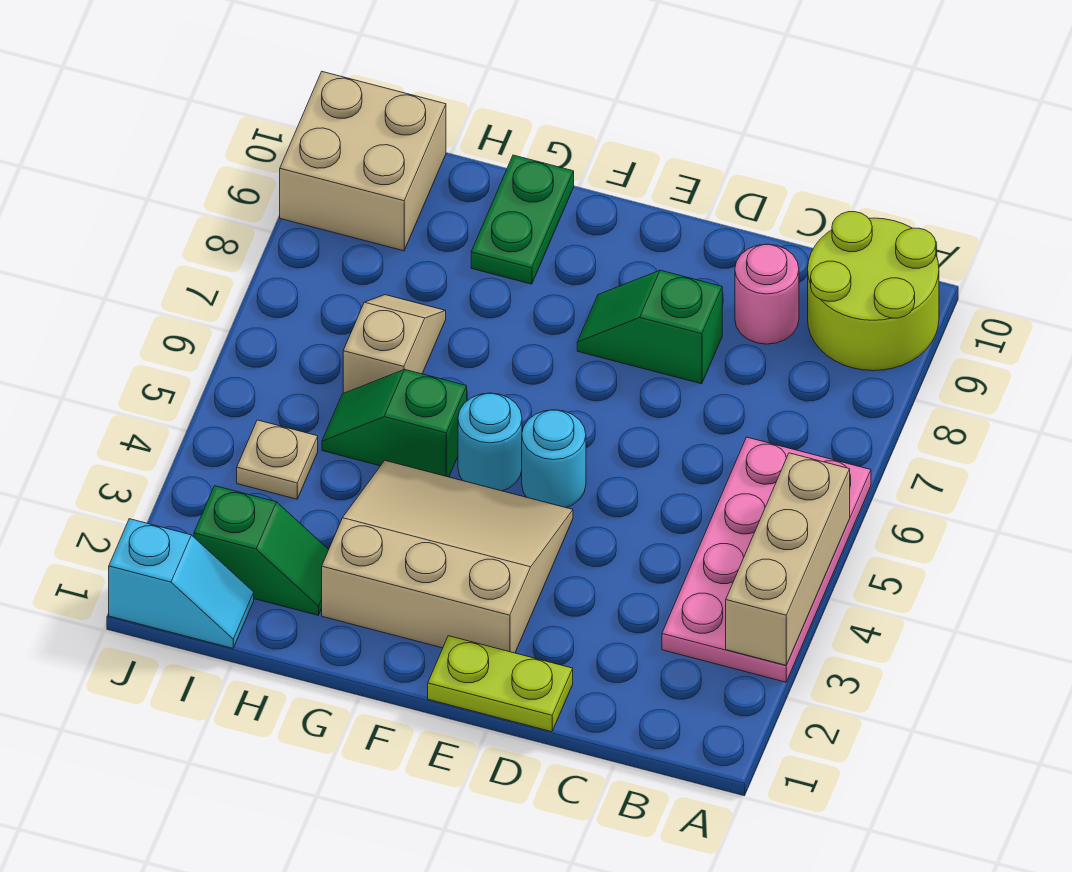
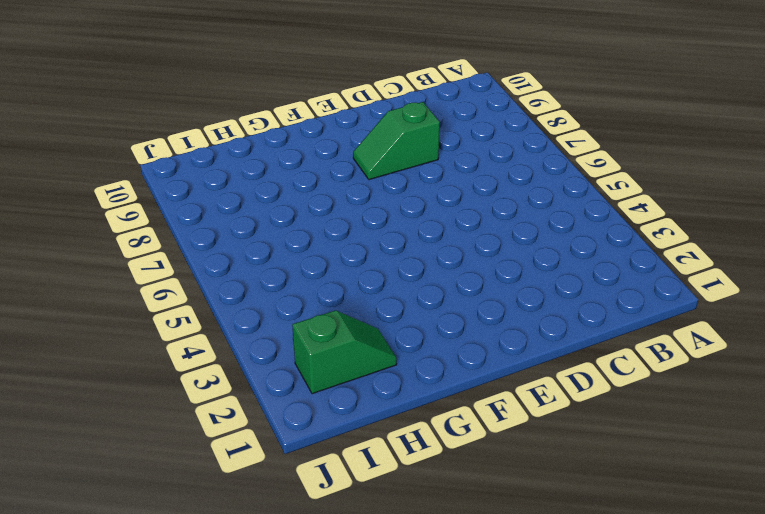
none -> pink 2x4 plate [662,437,871,682]
none -> lime 2x2 round brick [808,212,939,371]
none -> pink 1x1 round brick [735,244,799,344]

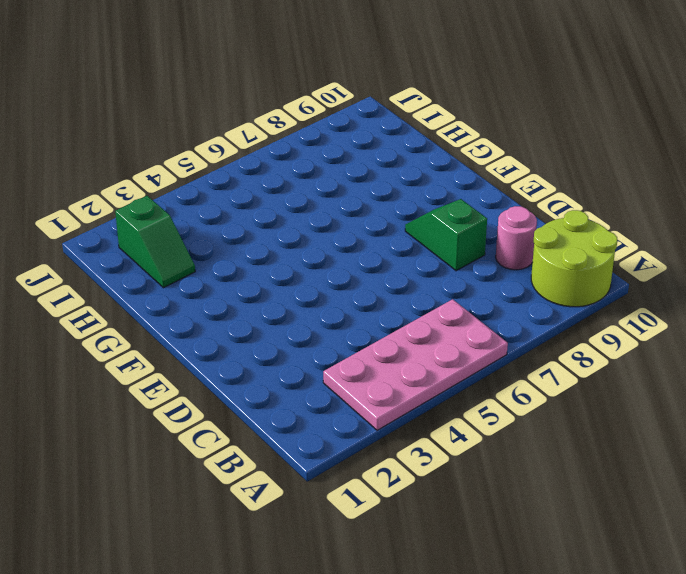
none -> lime 1x2 plate [428,636,573,732]
none -> tan 3x3 slope [322,461,573,653]
none -> cyan 1x1 round brick [522,410,586,508]

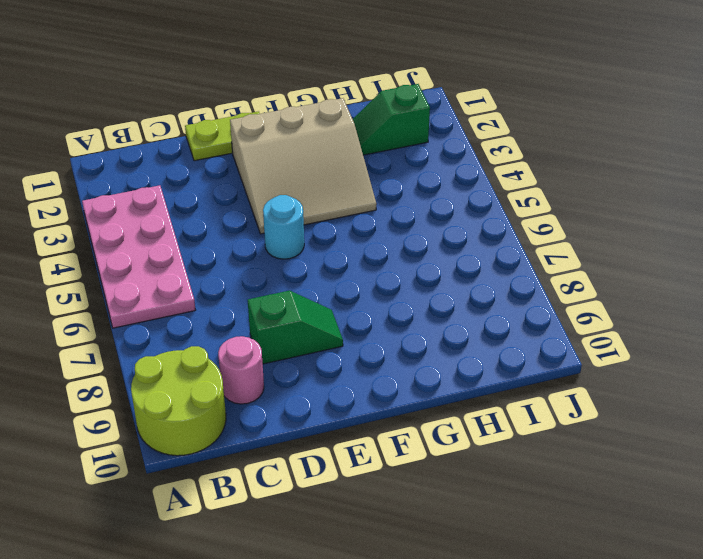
none -> cyan 1x1 round brick [458,393,522,491]
none -> green 1x2 slope [322,369,467,477]
none -> green 1x2 plate [471,155,574,284]

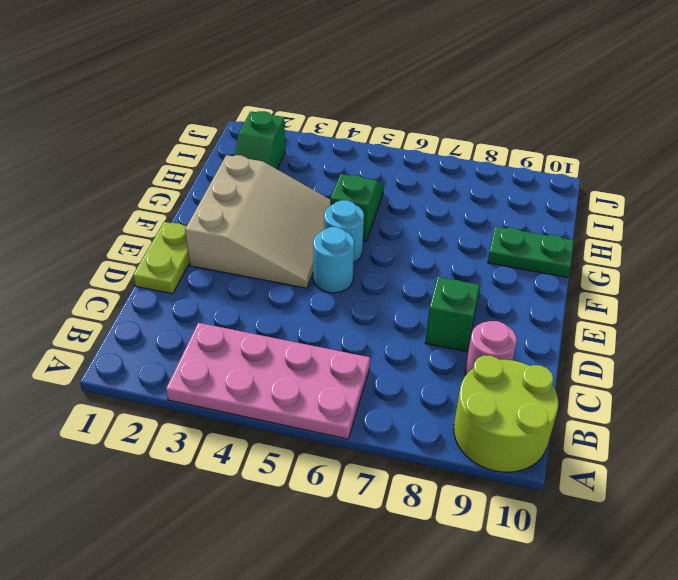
none -> tan 1x2 slope [343,295,446,393]
none -> cyan 1x2 slope [109,519,254,648]
none -> tan 1x1 plate [237,420,318,499]

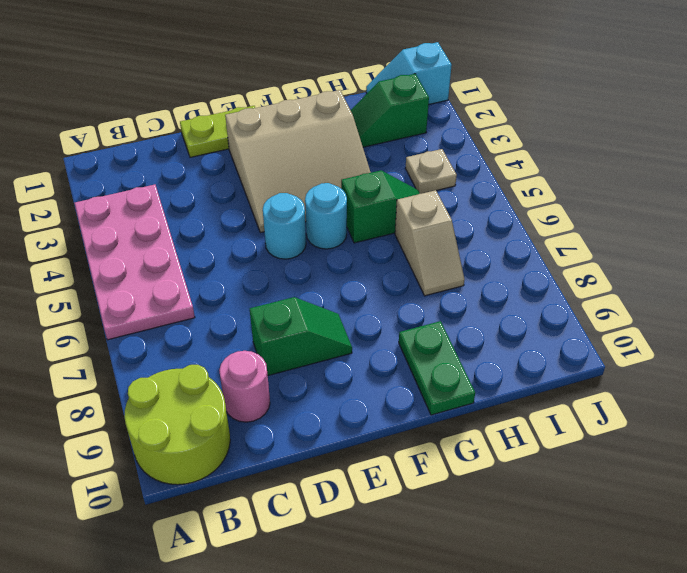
none -> tan 2x2 brick [280,72,446,251]
none -> tan 1x3 brick [726,453,850,665]

